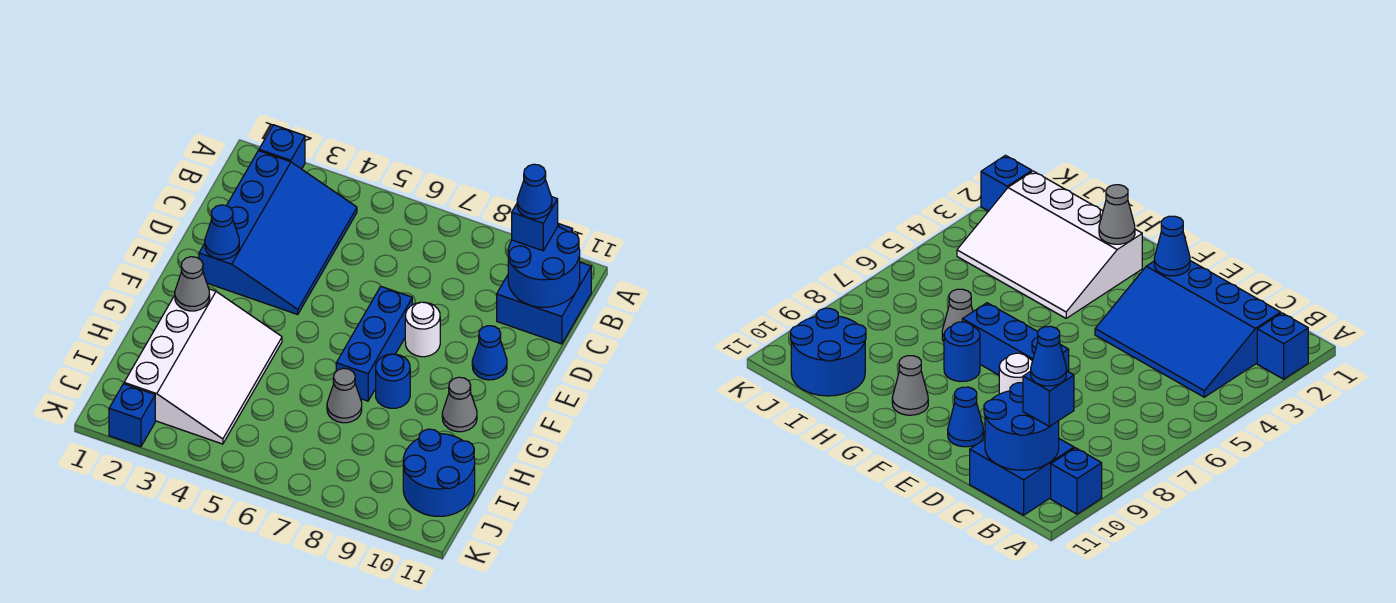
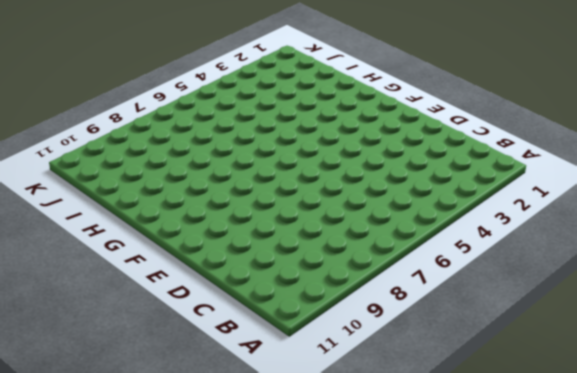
none -> blue 1x1 brick [259,125,305,169]
none -> blue 1x1 brick [1051,448,1102,514]
none -> blue 3x4 slope [199,151,357,314]

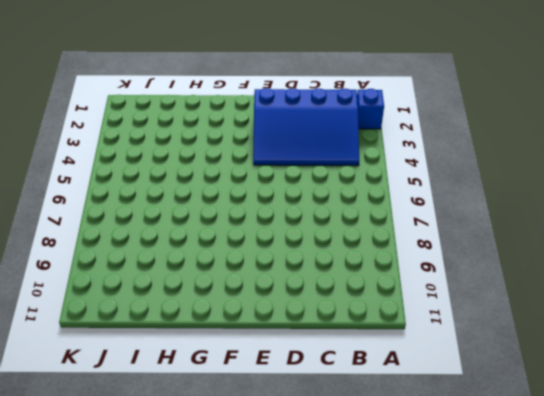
none -> blue 1x1 brick [1051,448,1102,514]
none -> blue 2x2 brick [497,262,591,344]
none -> blue 1x3 brick [336,286,412,401]

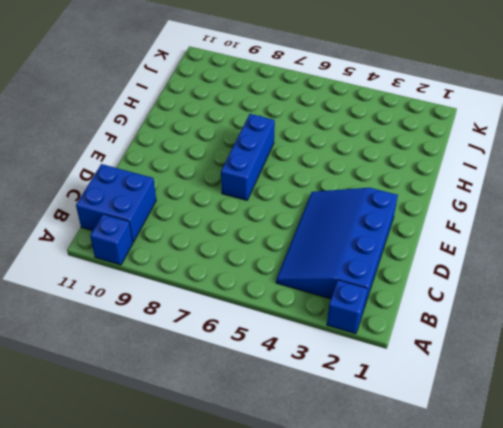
none -> white 1x1 round brick [405,302,440,357]
none -> blue 1x1 cone [472,326,507,380]
none -> white 3x4 slope [124,289,282,444]

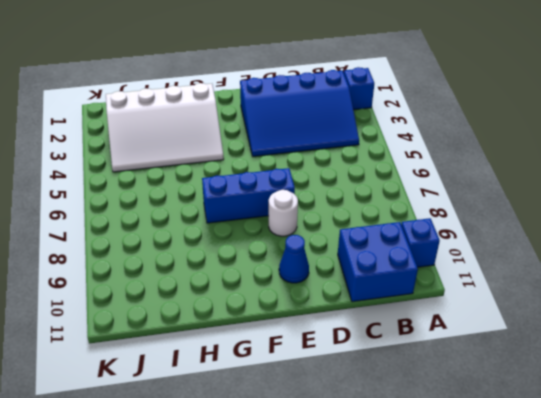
none -> blue 1x1 round brick [376,354,410,408]
none -> grey 1x1 cone [442,377,477,432]
none -> grey 1x1 cone [327,368,362,423]

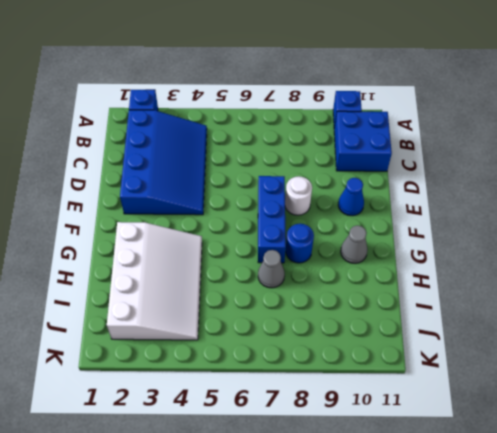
none -> blue 2x2 round brick [403,429,475,516]
none -> blue 1x1 brick [109,384,155,447]
none -> blue 2x2 round brick [508,227,580,307]

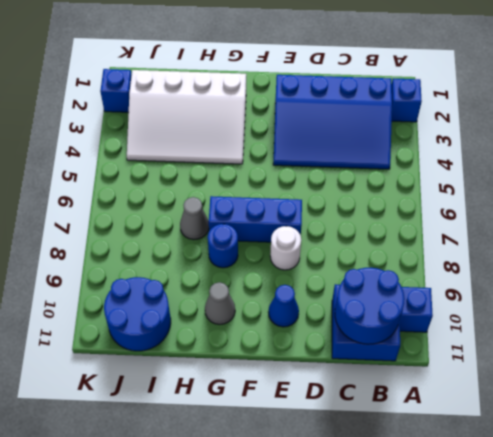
none -> blue 1x1 cone [205,205,239,259]
none -> grey 1x1 cone [175,257,210,311]
none -> blue 1x1 brick [512,197,558,251]

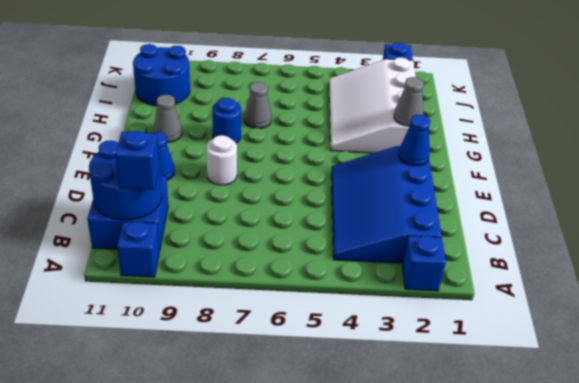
none -> blue 1x3 brick [336,286,412,401]
none -> blue 1x1 cone [517,164,552,219]

